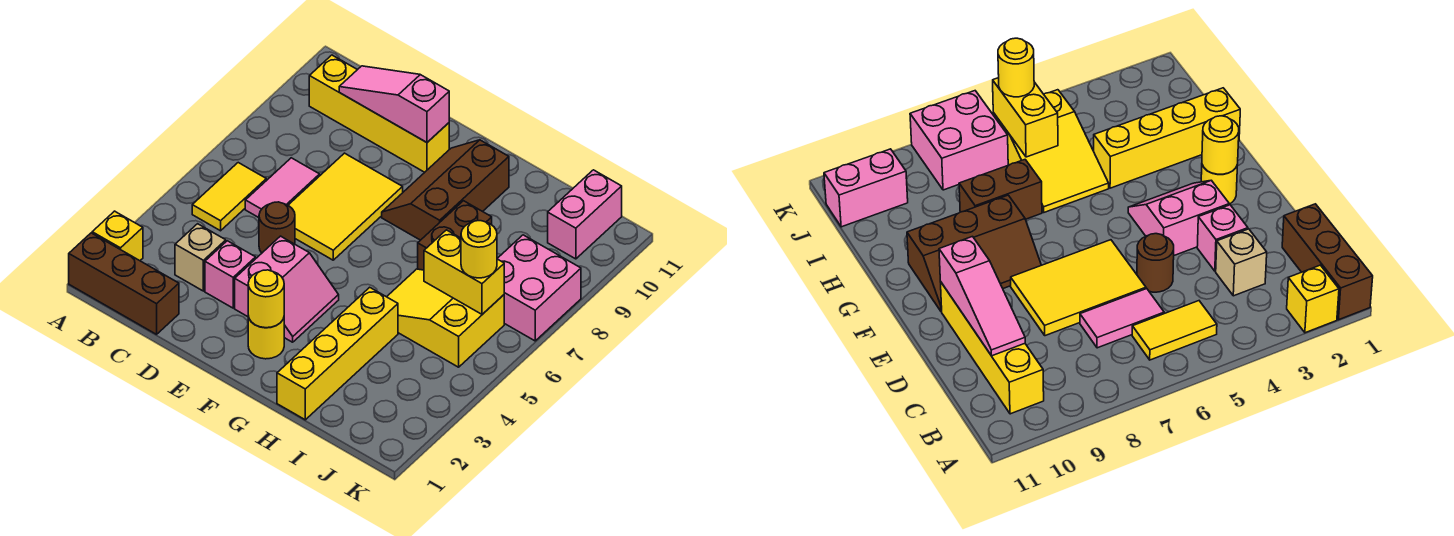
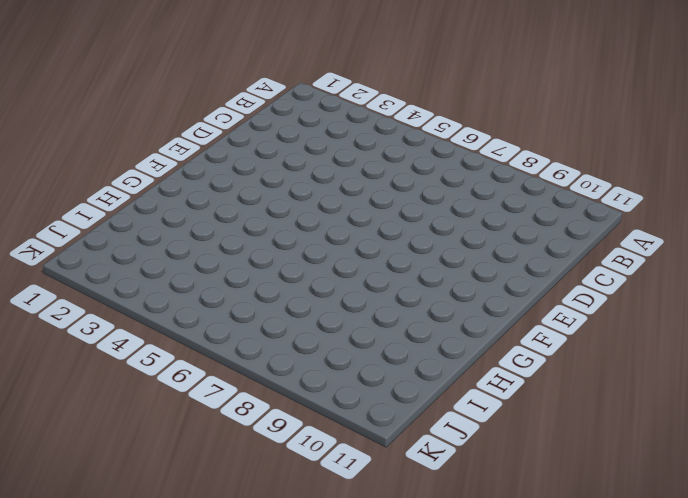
none -> brown 1x3 brick [69,233,179,334]
none -> yellow 1x1 brick [92,211,143,261]
none -> yellow 1x2 tile [192,163,266,231]

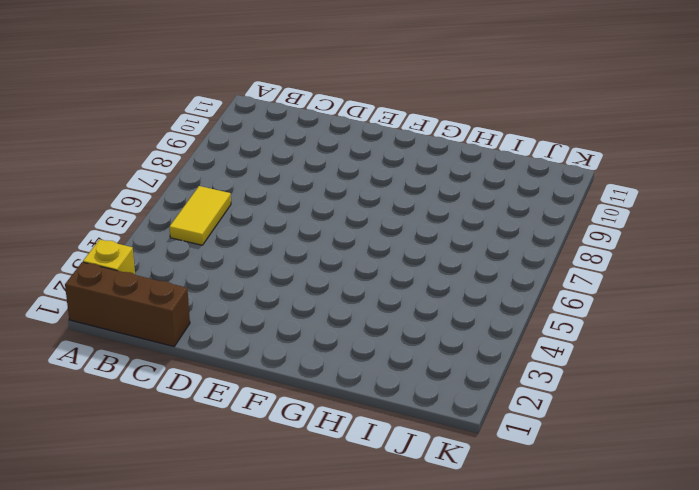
none -> yellow 1x4 brick [309,55,449,172]
none -> tan 1x1 brick [175,224,226,291]
none -> pink 1x2 tile [245,158,320,218]

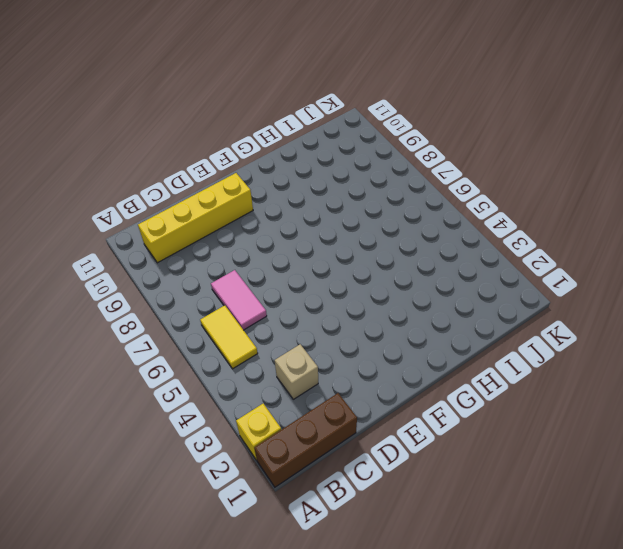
none -> pink 1x1 brick [205,241,256,308]
none -> brown 1x1 round brick [259,202,295,253]
none -> yellow 2x3 tile [288,153,403,260]

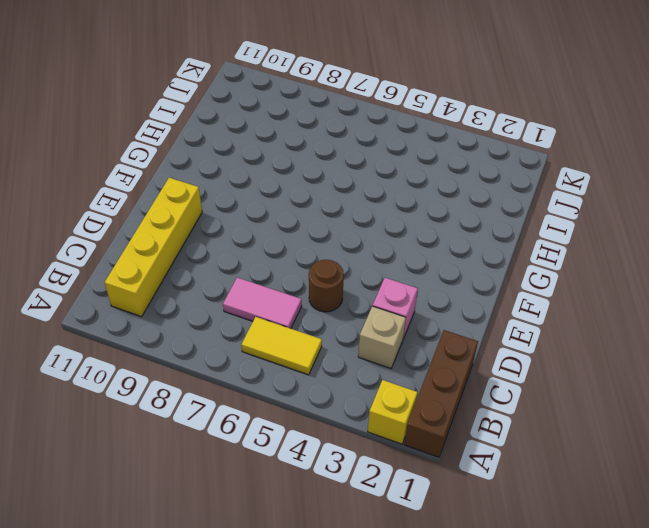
none -> yellow 2x3 tile [288,153,403,260]
none -> pink 2x2 slope [235,236,339,342]
none -> yellow 1x1 round brick [248,316,284,359]

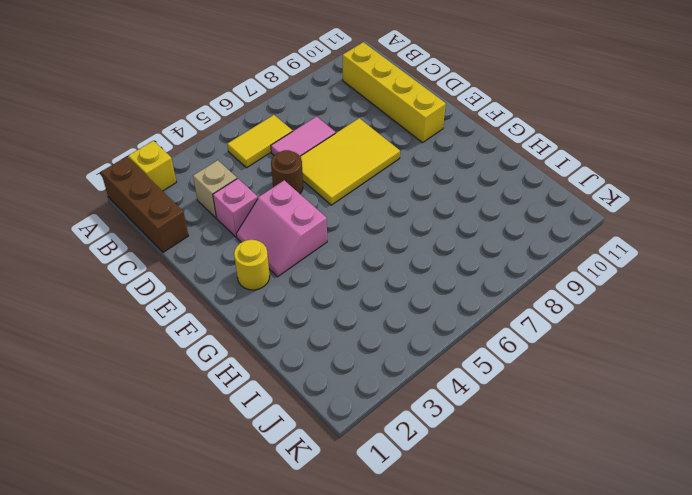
pink 2x2 slope [236,180,327,277] -> pink 2x2 slope turned to [235,236,339,342]
none -> brown 2x3 slope [382,140,509,240]
none -> yellow 1x4 brick [277,287,398,420]
none -> yellow 2x3 slope [387,269,504,367]

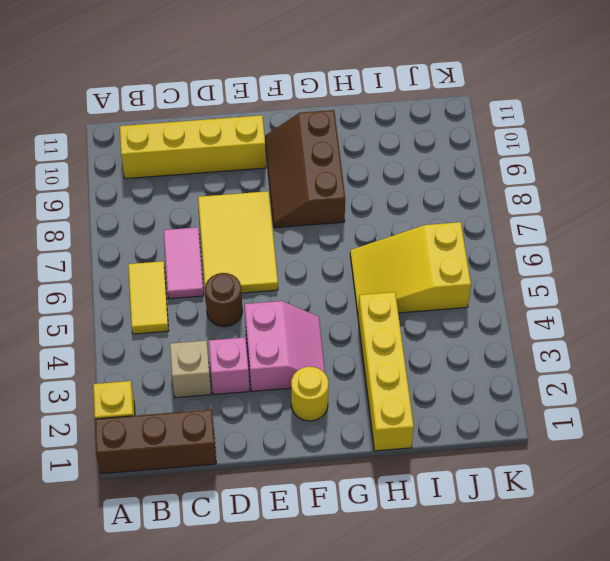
none -> brown 1x2 brick [418,201,492,270]
none -> pink 2x2 brick [497,235,581,341]
none -> pink 1x2 brick [548,170,622,259]

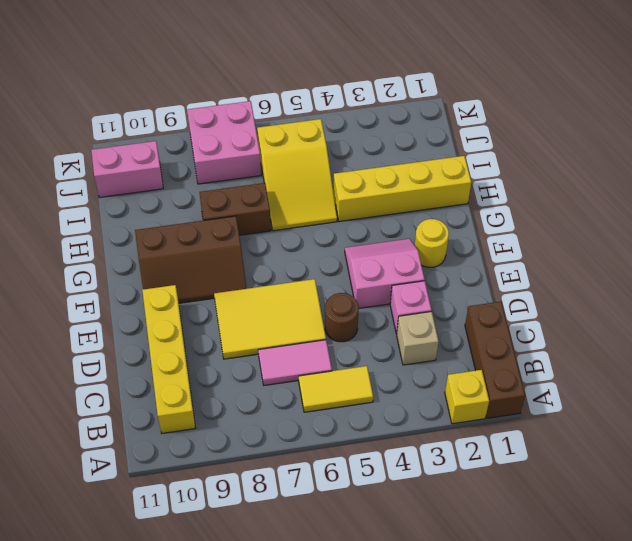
none -> pink 1x3 slope [339,66,449,142]
none -> yellow 1x1 round brick [248,270,284,328]
none -> yellow 1x2 brick [424,230,504,314]

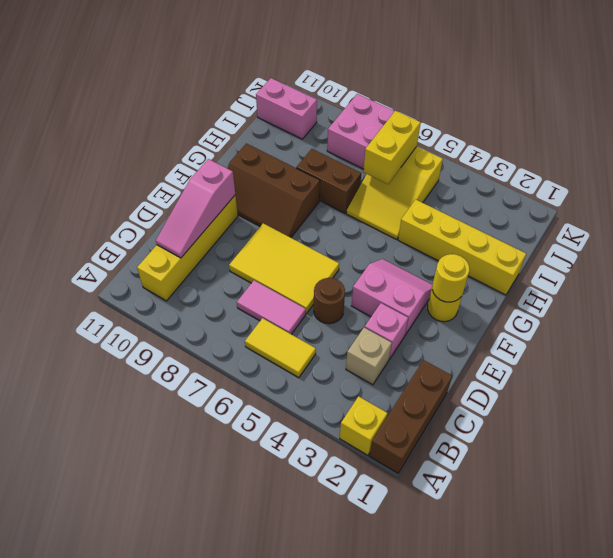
none -> yellow 1x1 round brick [461,221,497,278]

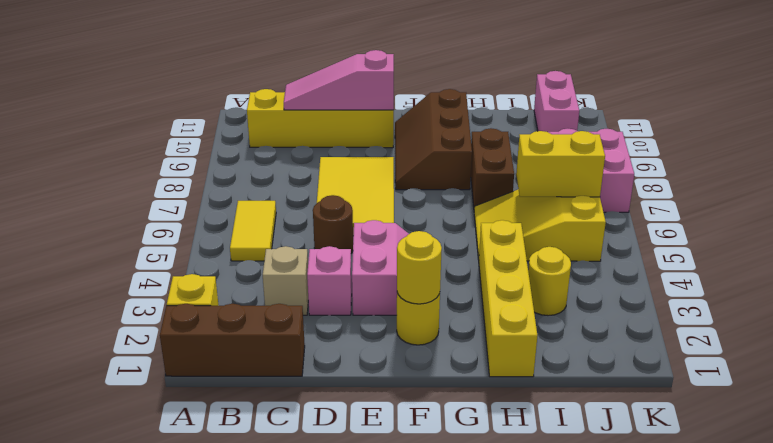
yellow 1x1 round brick [528,247,571,316] -> yellow 1x1 round brick moved to [461,221,497,278]
none -> pink 1x2 tile [245,158,320,218]

